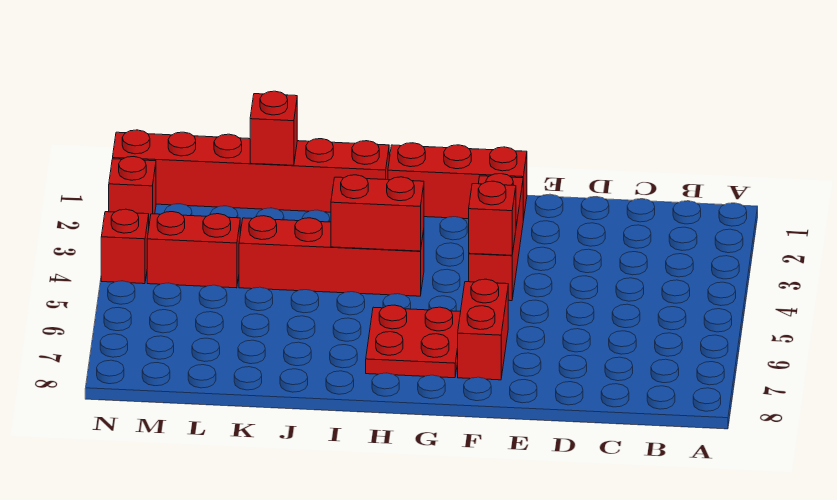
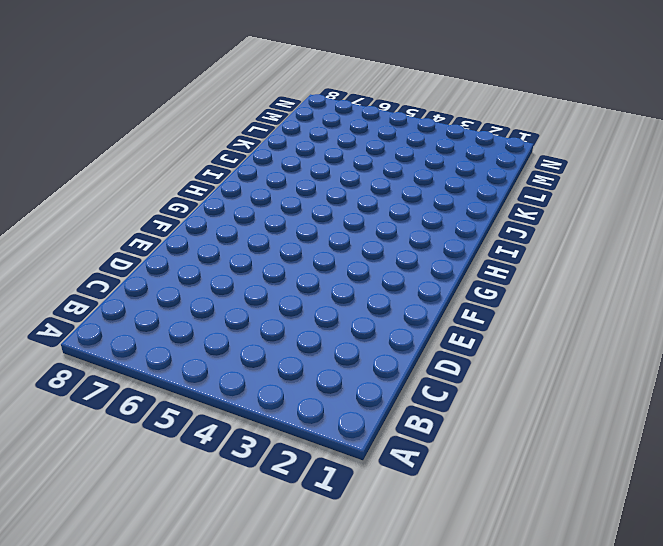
none -> red 1x3 brick [388,143,527,220]
none -> red 1x3 brick [469,174,523,301]
none -> red 1x2 brick [458,279,508,380]

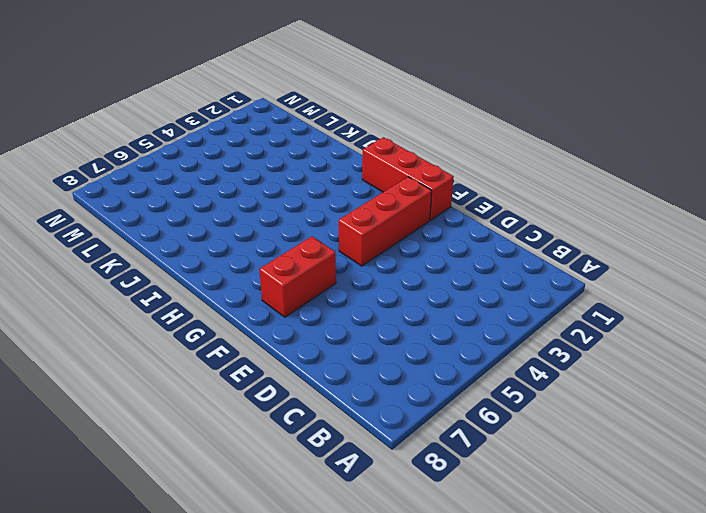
none -> red 2x2 plate [366,305,460,378]
none -> red 1x4 brick [239,216,424,296]
none -> red 1x6 brick [113,130,389,212]

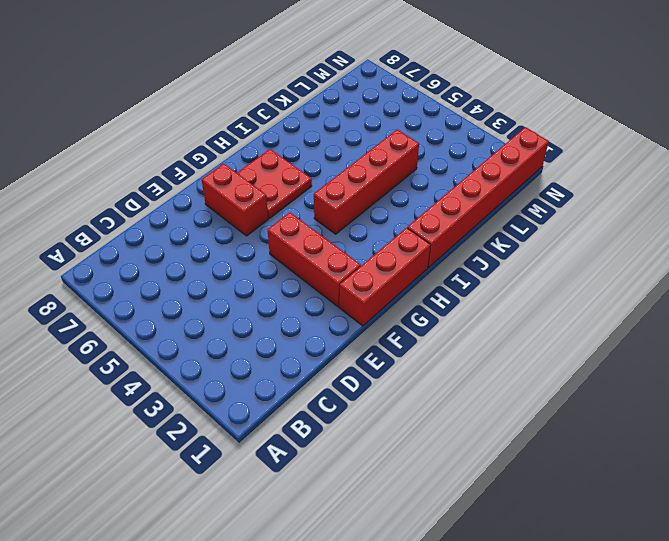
none -> red 1x2 brick [147,212,240,288]
none -> red 1x1 brick [109,157,156,224]
none -> red 1x1 brick [101,209,149,284]

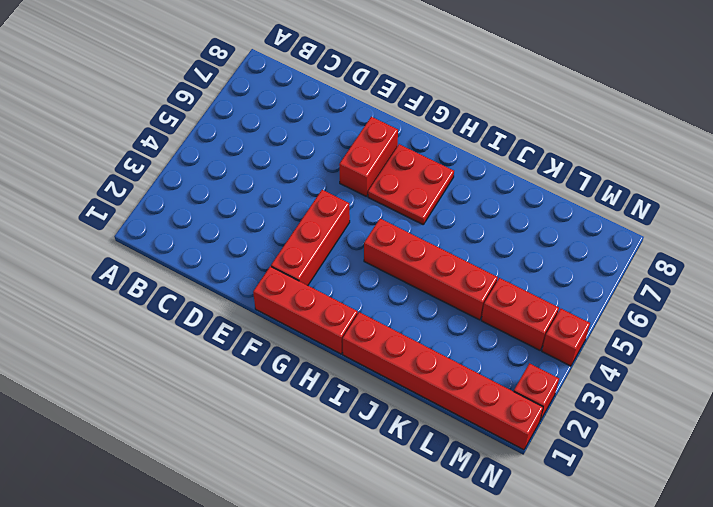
none -> red 1x1 brick [469,181,516,255]
none -> red 1x2 brick [331,175,424,251]
none -> red 1x1 brick [250,91,297,165]

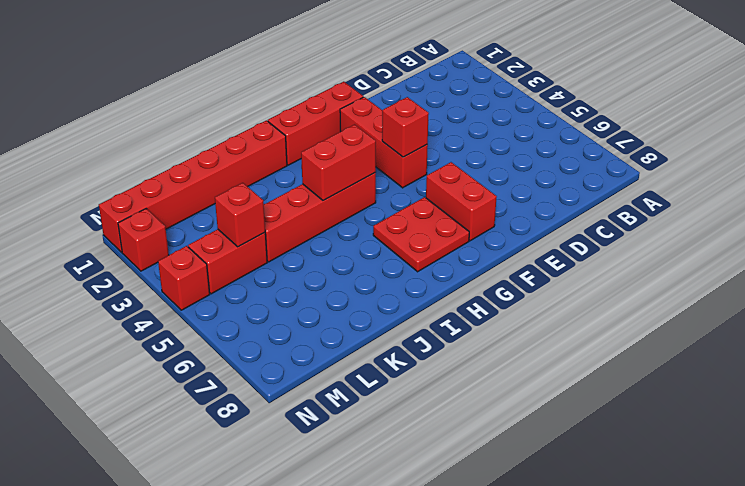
red 1x1 brick [215,183,265,247] -> red 1x1 brick moved to [250,91,297,165]

